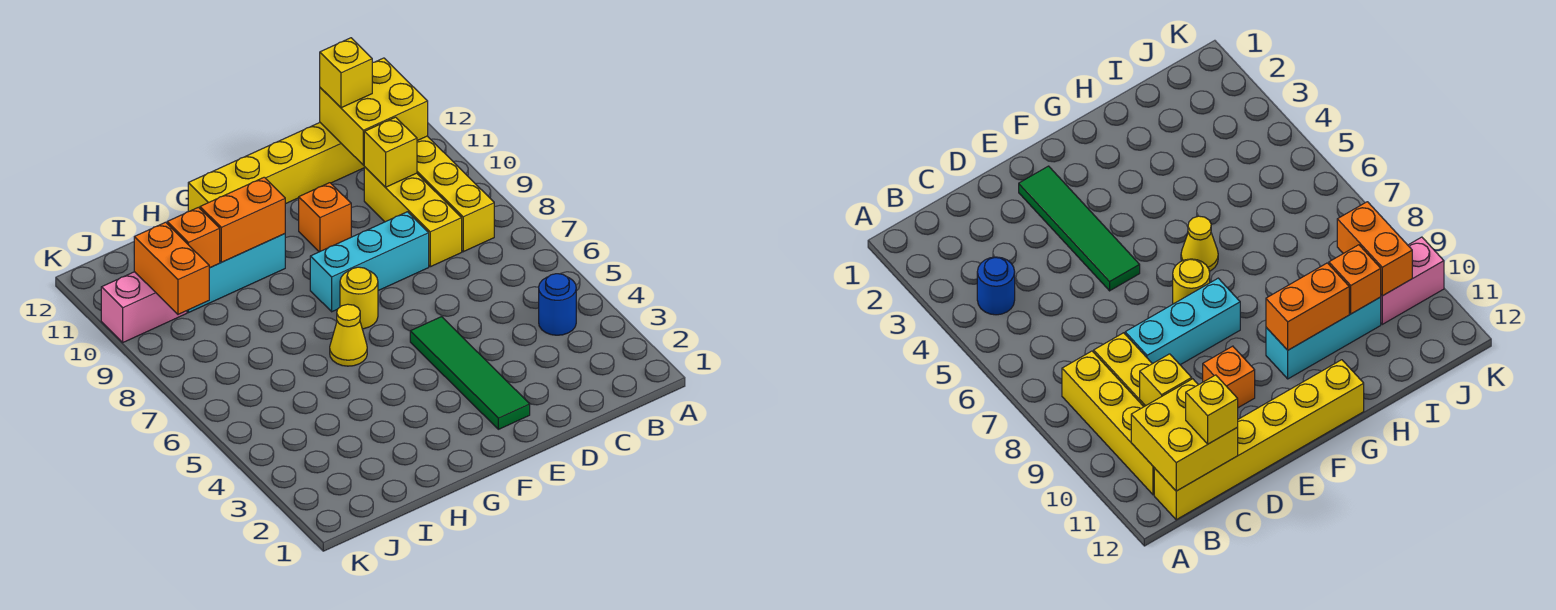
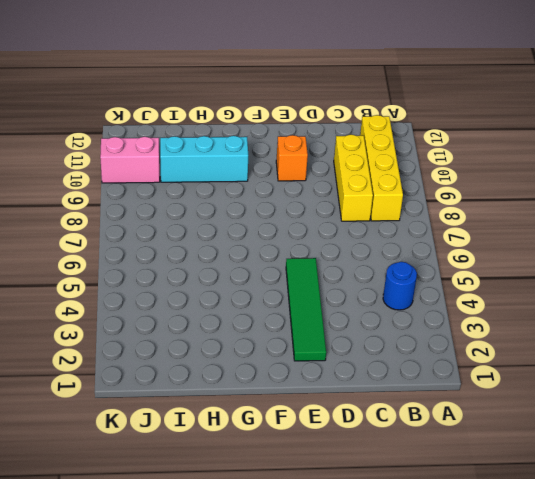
none -> yellow 1x6 brick [188,123,365,212]
none -> cyan 1x3 brick [310,212,429,312]
none -> yellow 1x1 round brick [340,267,378,329]

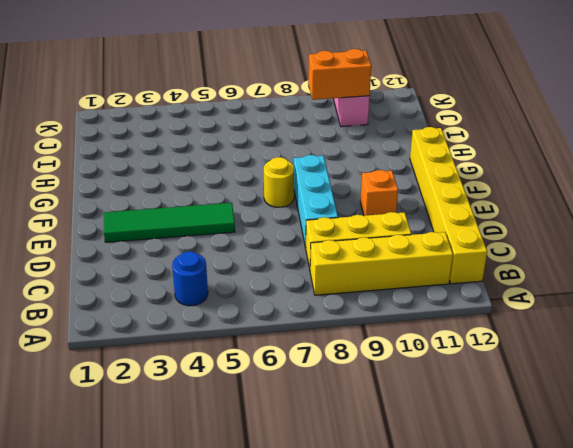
none -> yellow 1x1 cone [330,304,367,366]
none -> cyan 1x3 brick [187,234,285,313]
none -> yellow 2x2 brick [320,58,428,165]

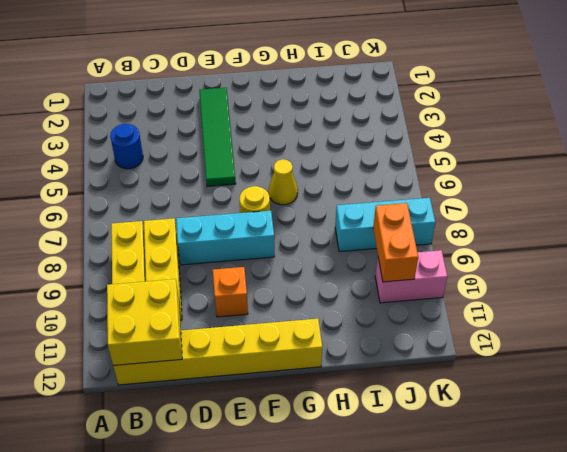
cyan 1x3 brick [335,198,435,252] -> cyan 1x3 brick moved to [187,234,285,313]
none -> yellow 1x1 brick [364,117,417,187]
none -> orange 1x2 brick [200,177,285,262]
none -> orange 1x1 brick [167,207,220,268]

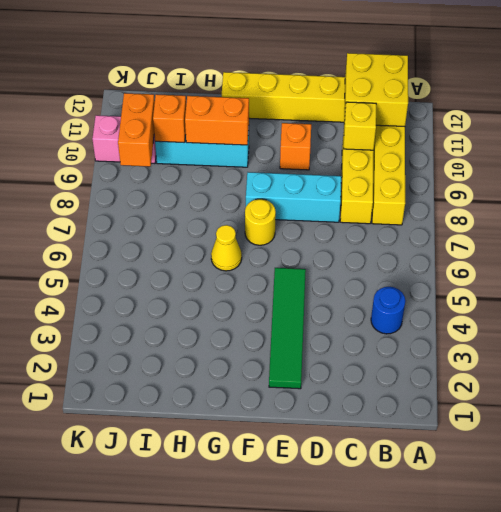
none -> yellow 1x1 brick [320,38,372,108]

